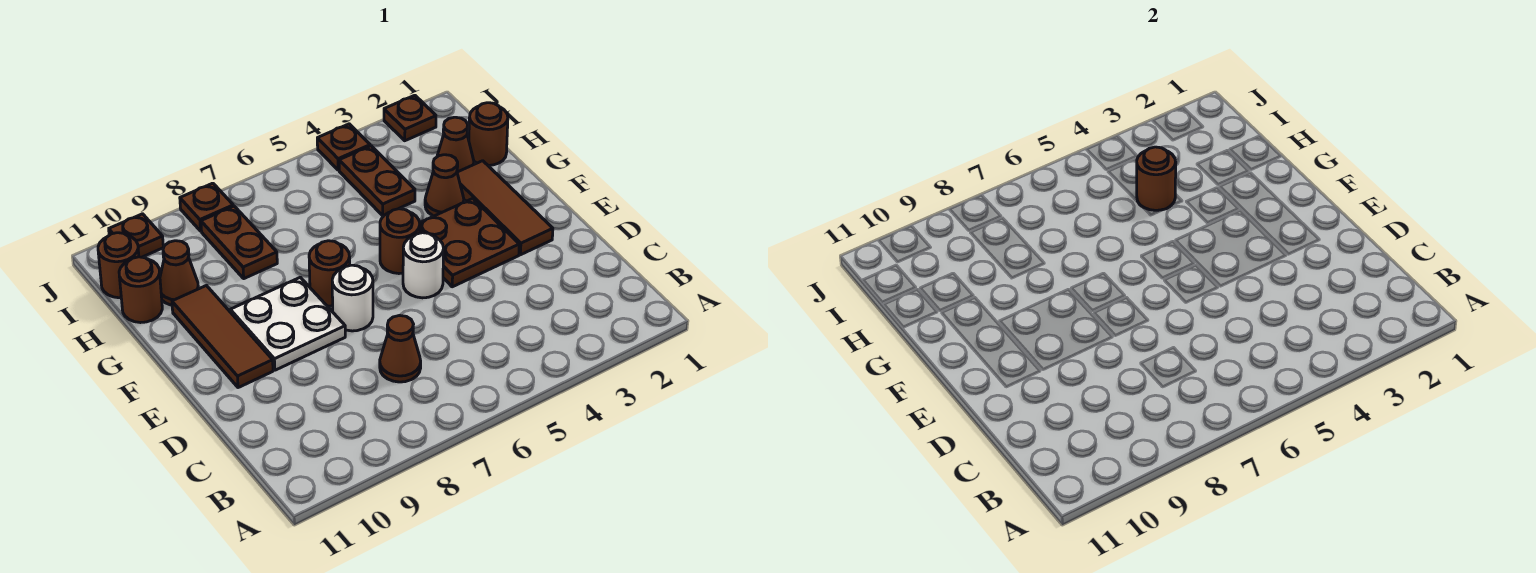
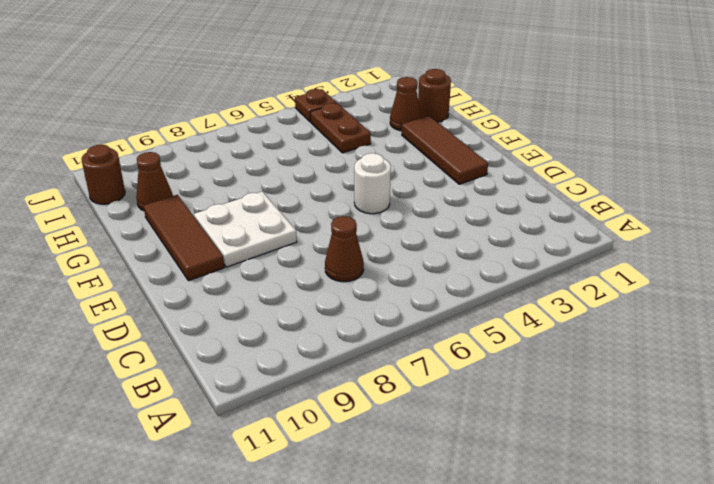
none -> brown 2x2 plate [420,199,519,287]
none -> white 1x1 round brick [332,265,373,331]
none -> brown 1x1 round brick [380,209,420,274]

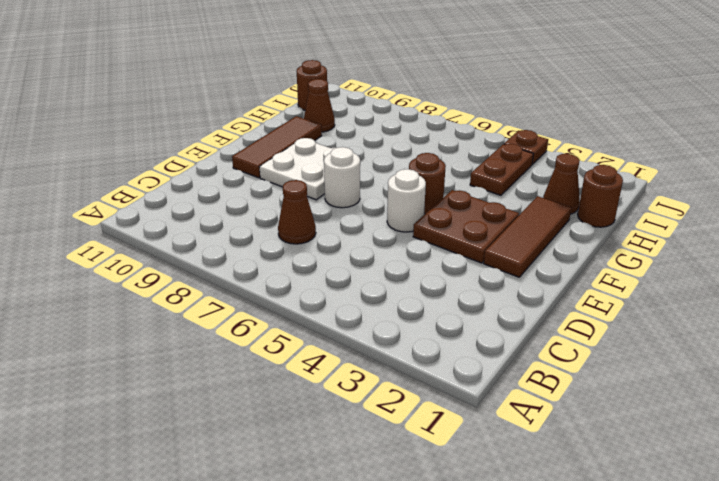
none -> brown 1x1 round brick [309,241,350,306]
none -> brown 1x1 cone [425,155,464,216]
none -> brown 1x2 plate [201,206,277,279]

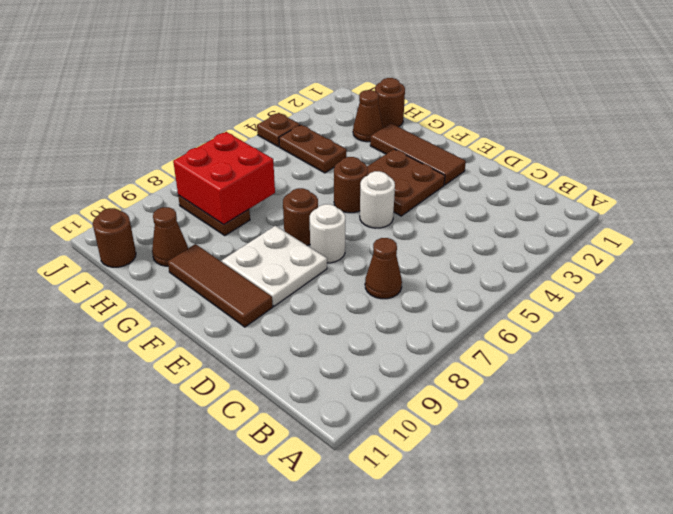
red 2x2 brick [173,132,275,225] -> none
none -> brown 1x1 cone [425,155,464,216]
none -> brown 1x1 round brick [119,257,162,323]
none -> brown 1x1 plate [384,95,436,141]

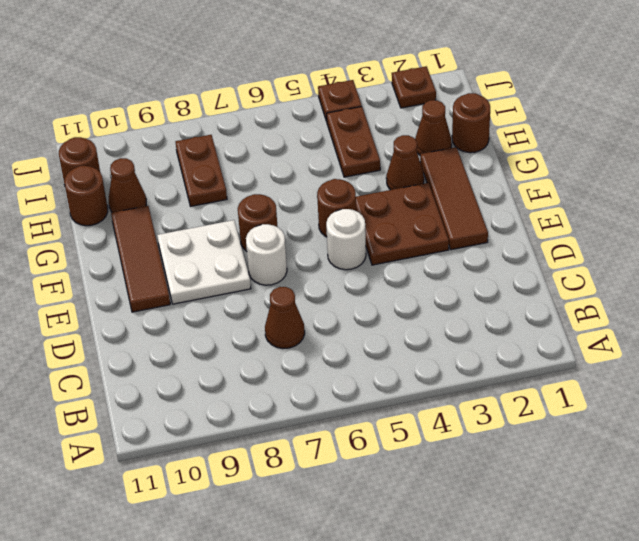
none -> brown 1x1 plate [180,183,233,231]
none -> brown 1x1 plate [109,214,163,257]
none -> brown 1x1 round brick [1137,147,1176,210]

